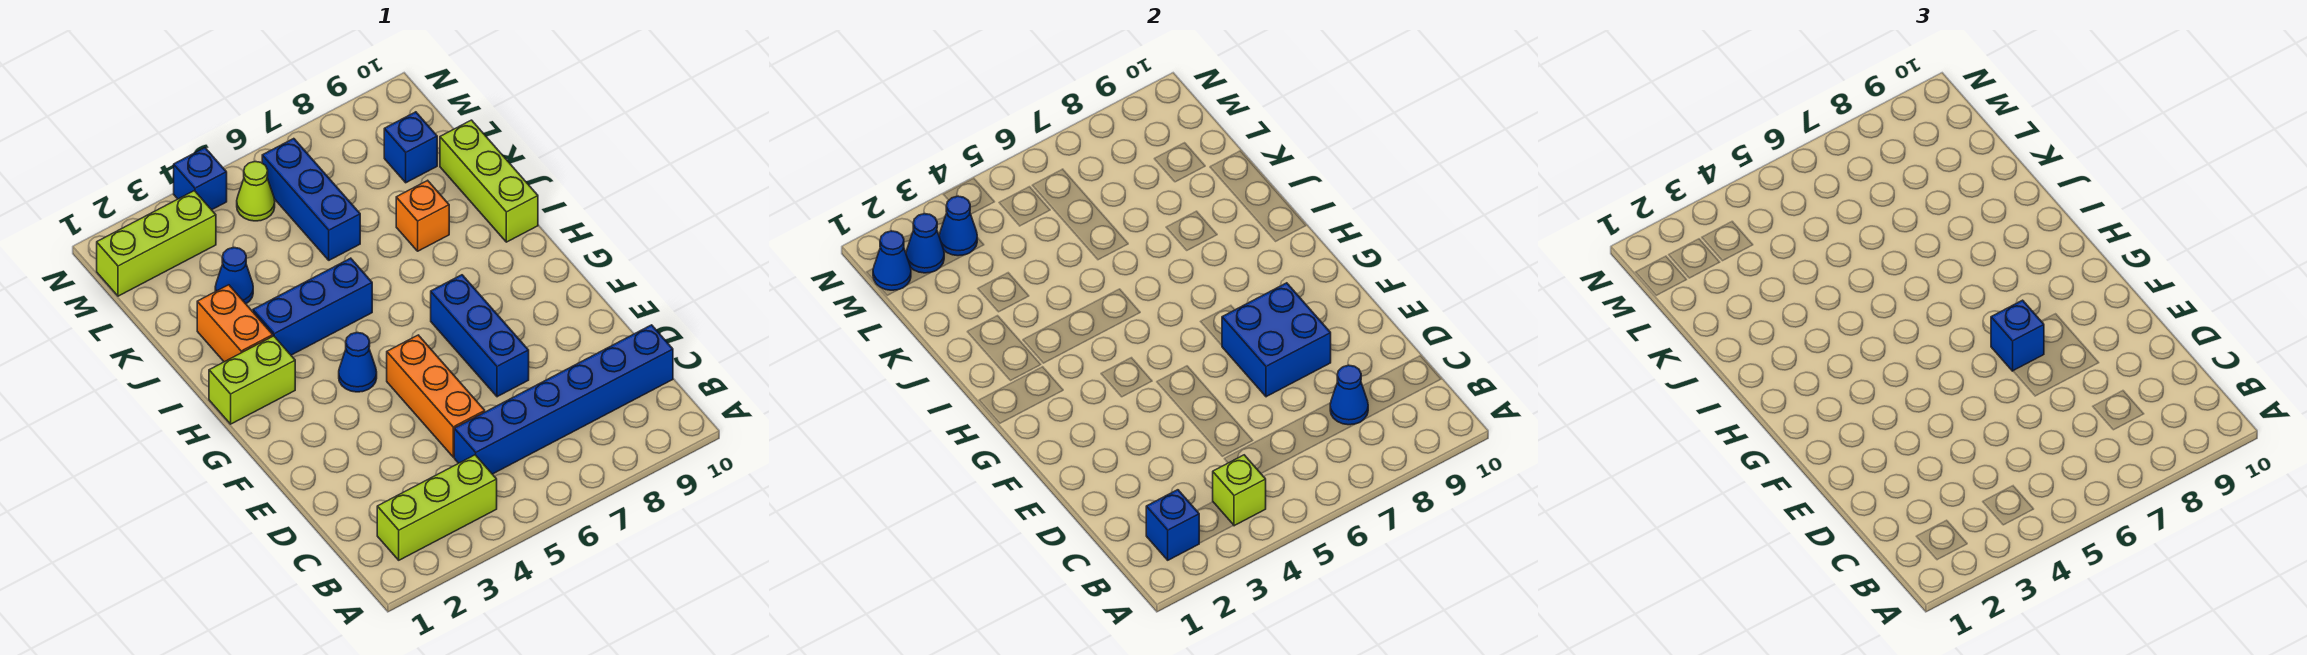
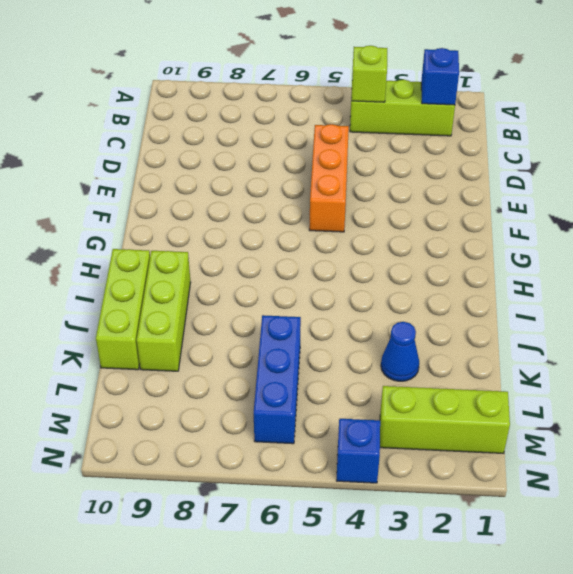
lime 1x3 brick [137,251,191,371] -> none
none -> blue 1x6 brick [454,325,673,474]
none -> blue 1x3 brick [431,275,529,397]
none -> blue 1x1 cone [339,333,377,392]

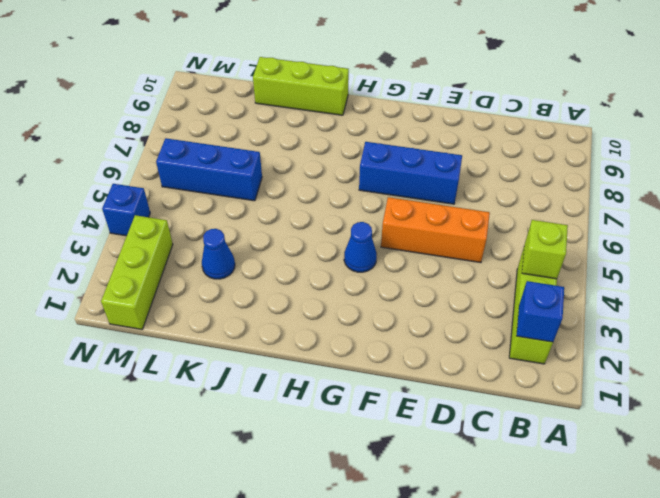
none -> blue 1x6 brick [454,325,673,474]
none -> lime 1x2 brick [209,336,295,424]
none -> orange 1x2 brick [197,285,273,362]

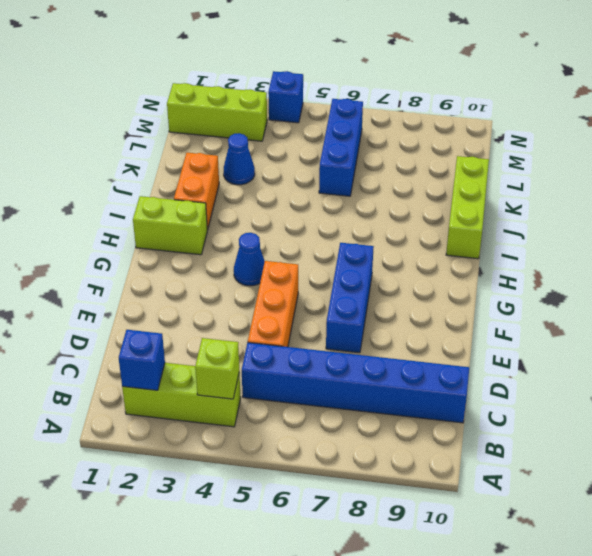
none -> blue 1x3 brick [253,258,372,355]
none -> orange 1x1 brick [396,180,449,251]
none -> blue 1x1 brick [384,112,437,183]

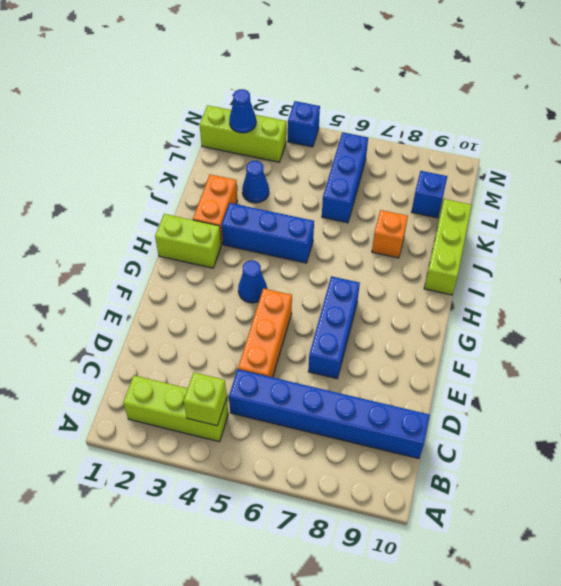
none -> lime 1x1 cone [237,162,275,221]
none -> blue 1x1 brick [1146,490,1199,560]
none -> blue 1x1 cone [1330,365,1368,425]

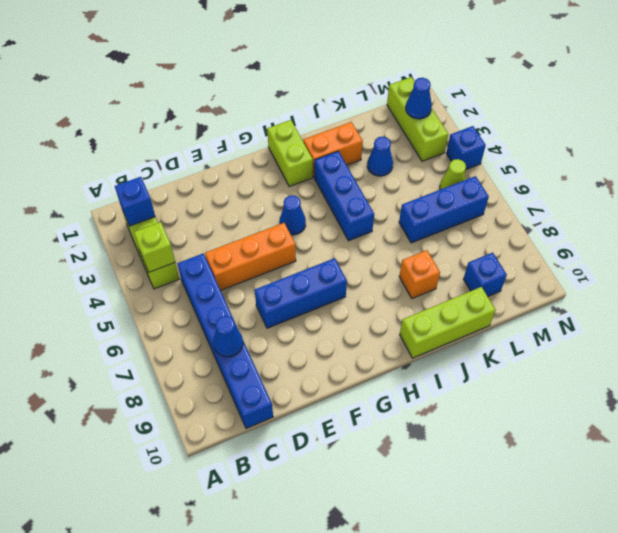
none -> blue 2x2 brick [1222,283,1331,397]
none -> blue 1x1 cone [873,231,911,290]
none -> blue 1x1 cone [939,196,977,256]

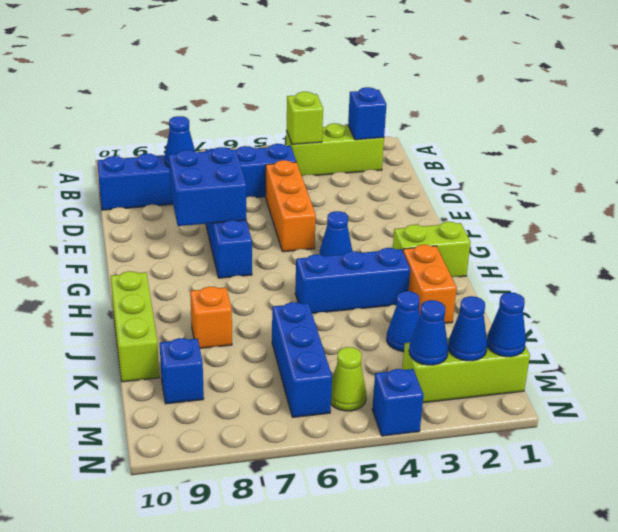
none -> blue 1x1 brick [1991,300,2044,371]

